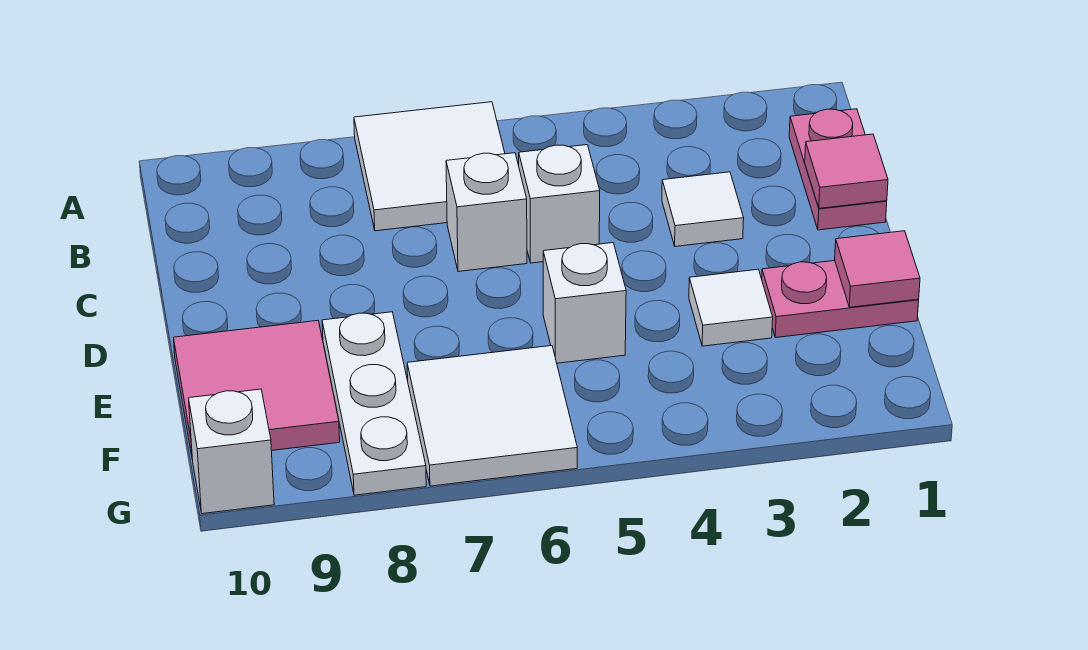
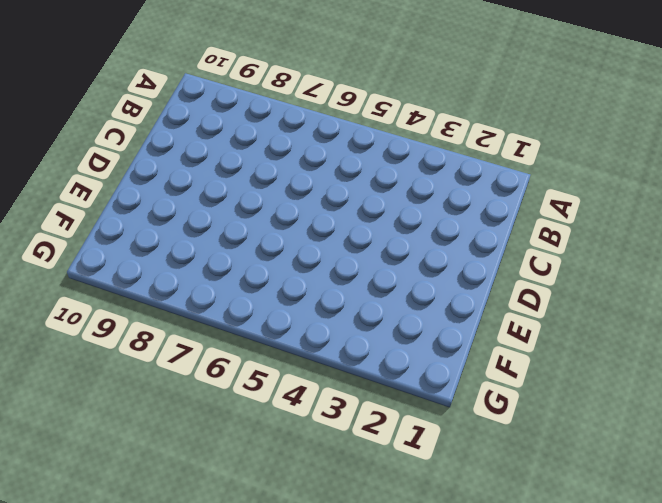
none -> white 2x2 tile [354,102,505,231]
none -> pink 1x2 plate [789,109,887,230]
none -> white 1x1 tile [662,172,744,246]

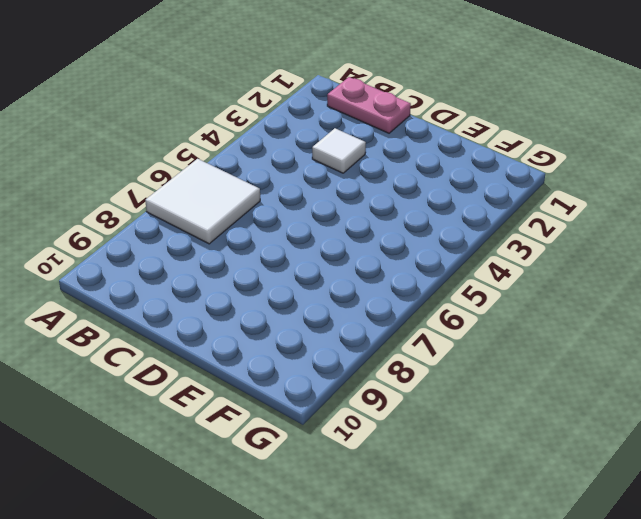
none -> white 1x1 brick [519,145,600,263]
none -> white 1x1 brick [446,153,527,272]
none -> pink 1x2 plate [762,261,919,338]

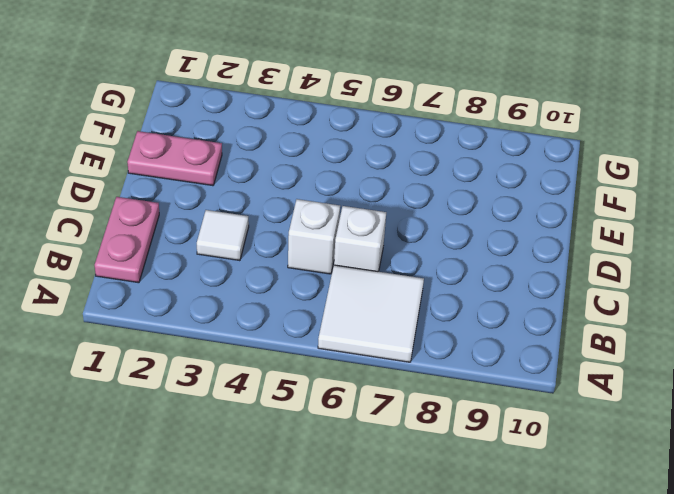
none -> white 1x1 tile [689,269,773,346]
none -> white 1x1 brick [543,243,626,363]
none -> white 1x3 plate [322,312,426,495]

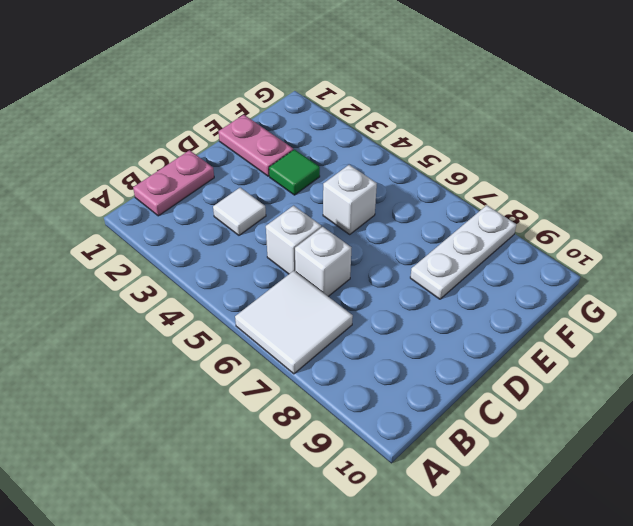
green 1x1 tile [269,149,320,195] -> white 1x1 tile [689,269,773,346]
none -> pink 2x2 tile [174,321,340,455]
none -> white 2x2 tile [407,346,577,486]
none -> white 1x1 brick [189,389,274,514]

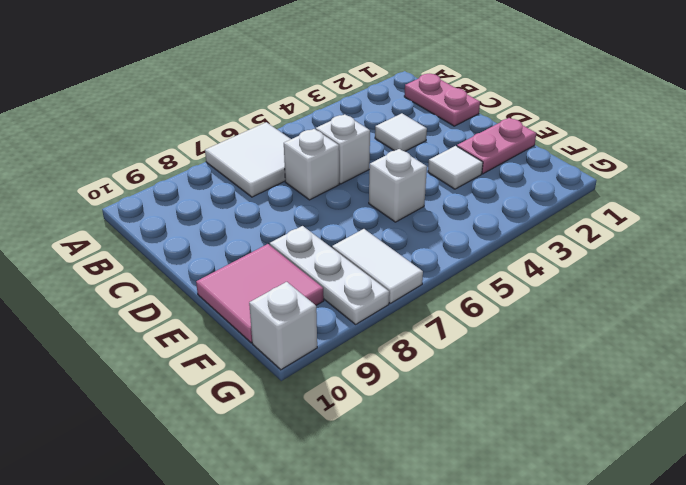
white 1x2 tile [332,229,423,303] -> white 2x2 tile [407,346,577,486]
none -> pink 1x1 tile [805,134,888,208]
none -> pink 1x1 tile [835,231,920,307]

